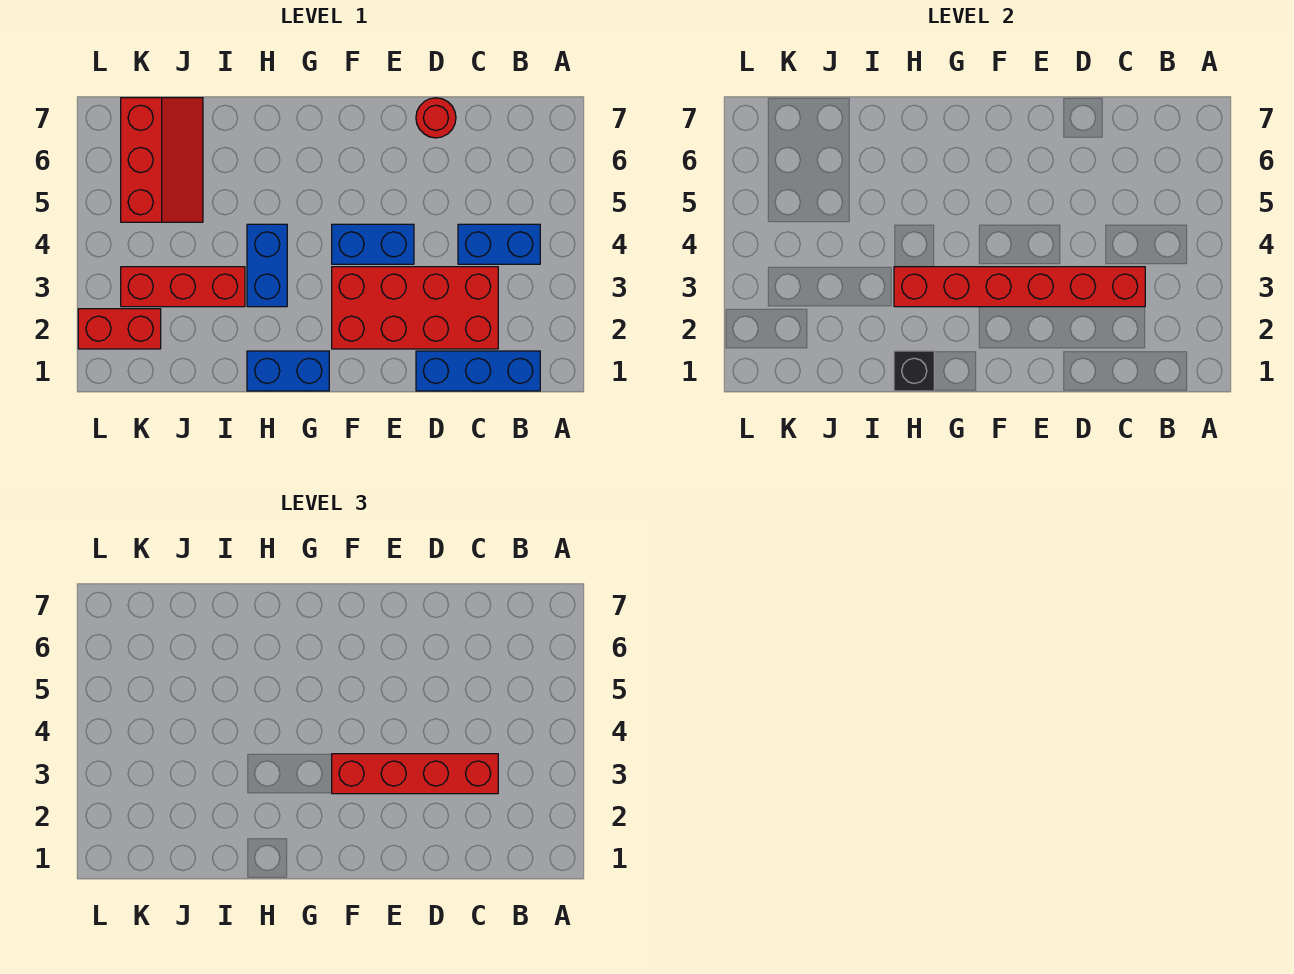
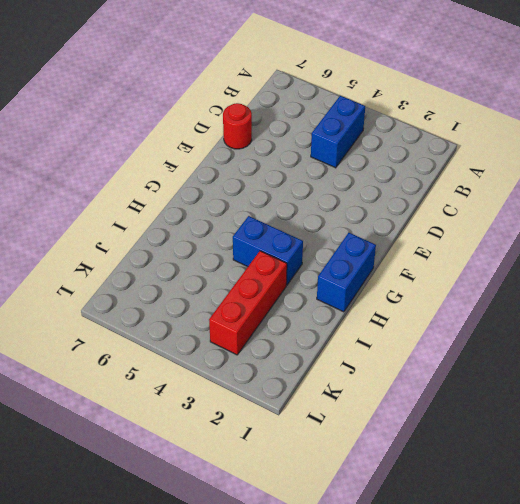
none -> blue 1x3 brick [416,351,540,391]
none -> red 2x4 brick [332,267,498,349]
none -> blue 1x2 brick [332,224,414,264]

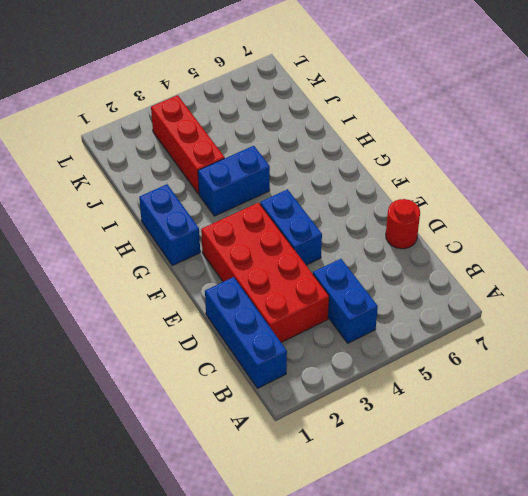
none -> red 2x3 slope [121,98,203,222]
none -> red 1x2 brick [78,309,161,349]
none -> red 1x6 brick [894,267,1145,307]

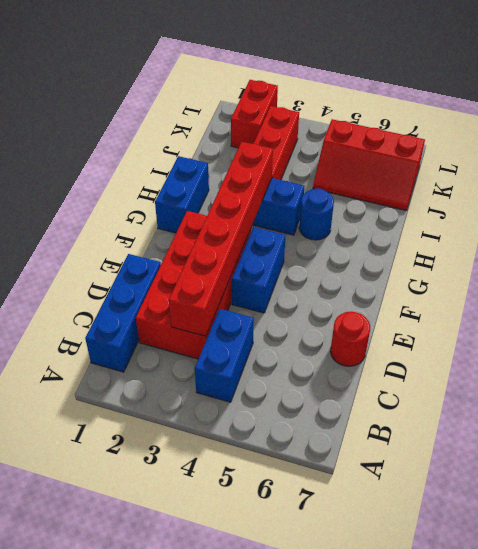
blue 1x1 round brick [299,189,334,240] -> none
none -> black 1x1 brick [894,351,934,391]
none -> red 1x4 brick [332,754,498,794]

